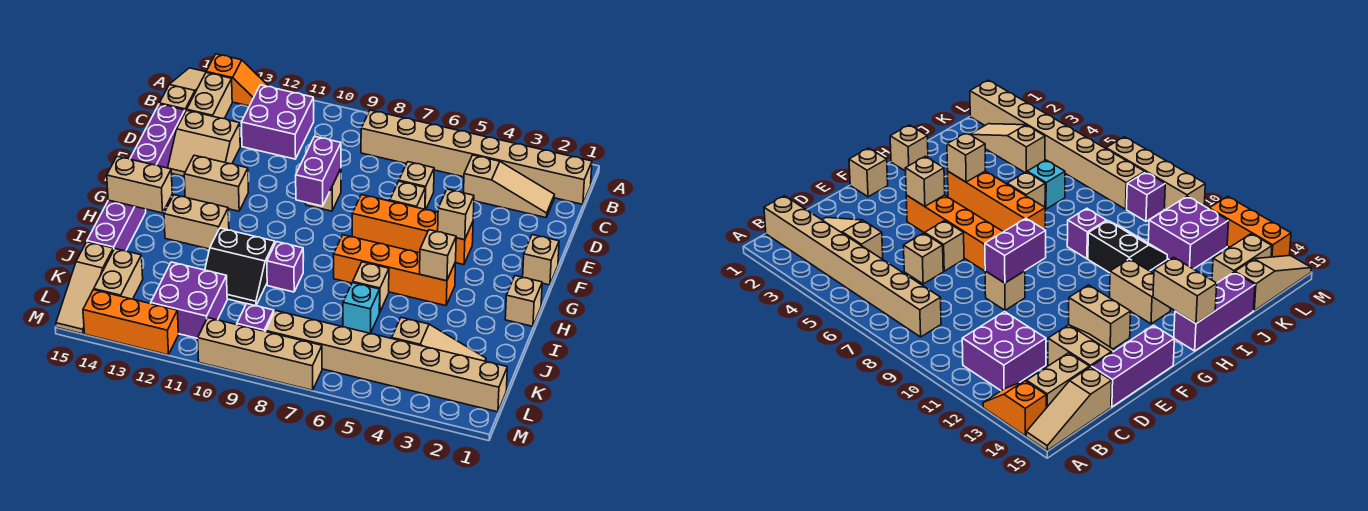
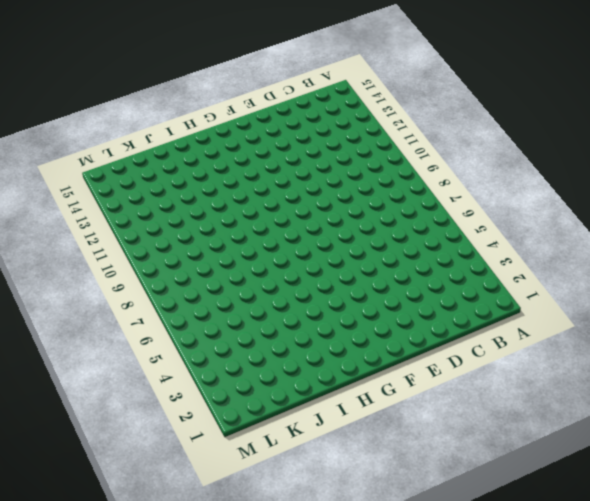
none -> orange 1x2 slope [206,54,268,106]
none -> tan 1x3 slope [159,68,206,111]
none -> tan 1x8 brick [361,110,592,204]
none -> purple 2x2 brick [241,85,314,159]

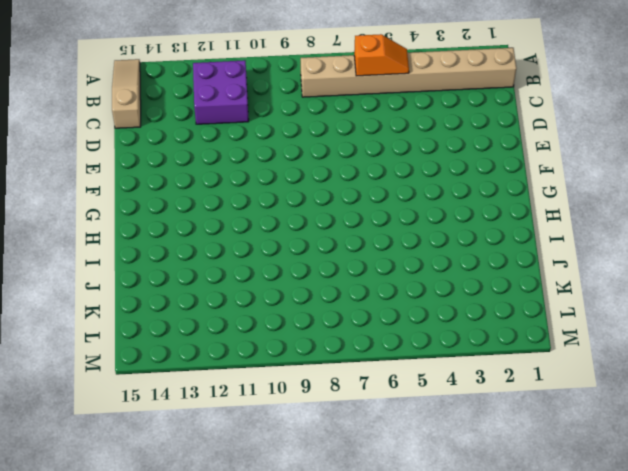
orange 1x2 slope [354,34,409,76] -> orange 1x2 slope moved to [206,54,268,106]
none -> tan 1x2 brick [187,73,232,119]
none -> tan 1x3 slope [464,155,554,218]
none -> tan 1x1 brick [399,162,434,210]
none -> tan 2x2 slope [168,110,240,176]

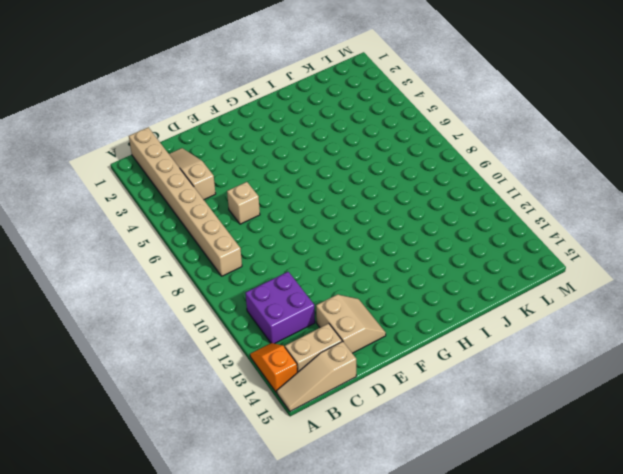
none -> purple 1x3 brick [130,104,185,168]
none -> tan 1x1 brick [390,181,425,209]
none -> tan 1x1 brick [306,169,341,211]
none -> tan 1x1 brick [523,235,559,285]

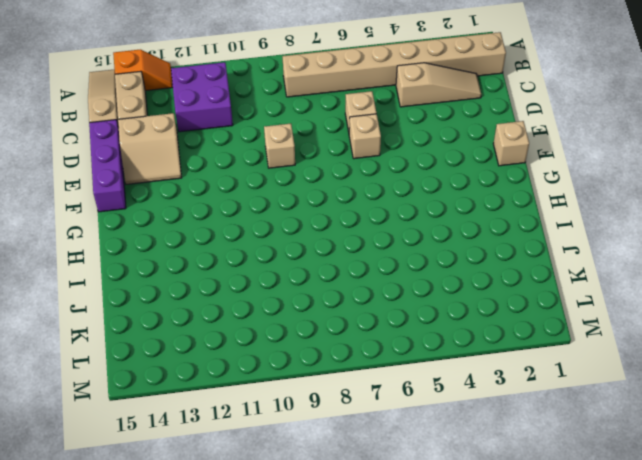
none -> orange 1x4 brick [352,195,473,265]
none -> tan 1x2 brick [184,155,248,211]
none -> tan 1x1 brick [505,276,542,326]
none -> orange 1x4 brick [334,235,456,306]

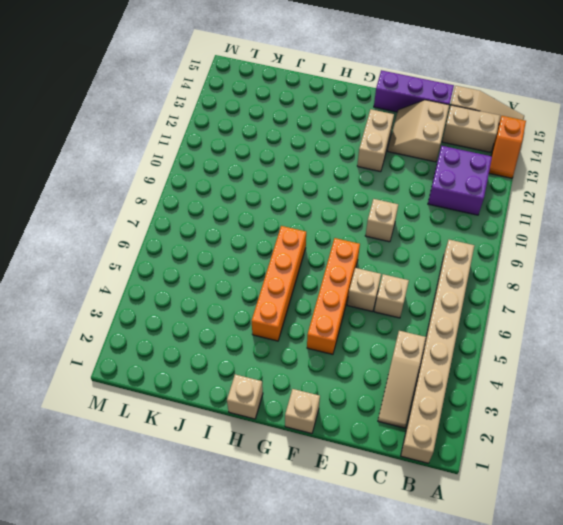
none -> tan 1x2 brick [164,195,229,249]
none -> purple 1x3 brick [87,200,146,251]
none -> tan 1x1 brick [353,262,389,313]
none -> purple 1x1 brick [267,242,303,292]

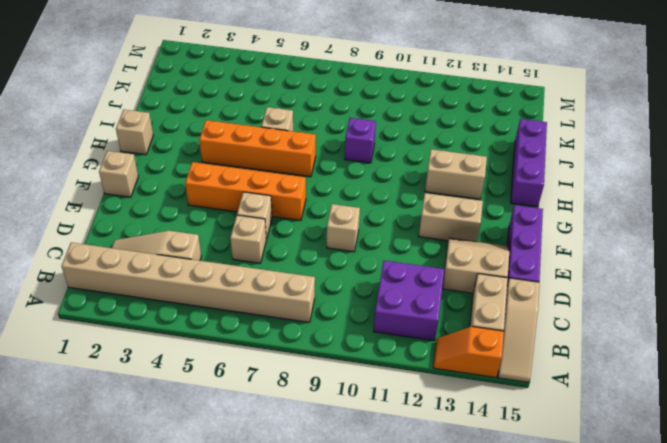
none -> black 2x2 slope [205,228,275,306]
none -> cyan 1x1 brick [343,283,380,333]
none -> tan 1x3 slope [392,318,486,361]
none -> purple 2x2 brick [151,262,227,338]

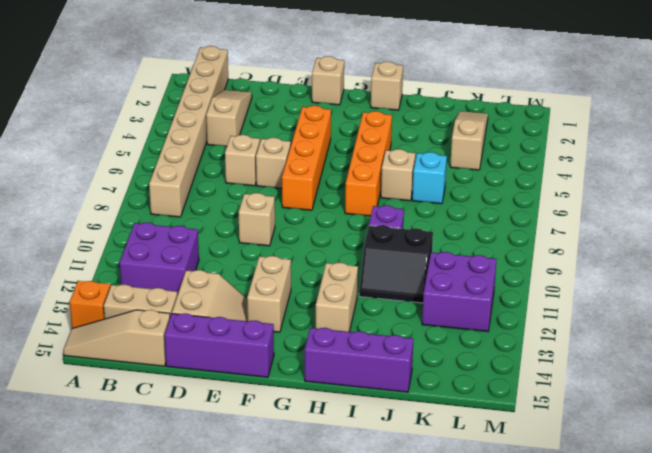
black 2x2 slope [359,225,433,303] -> black 2x2 slope turned to [205,228,275,306]
none -> tan 1x2 brick [94,249,143,299]
none -> tan 1x3 slope [56,242,113,334]
none -> tan 1x8 brick [266,311,507,412]
none -> purple 1x1 brick [237,304,274,332]

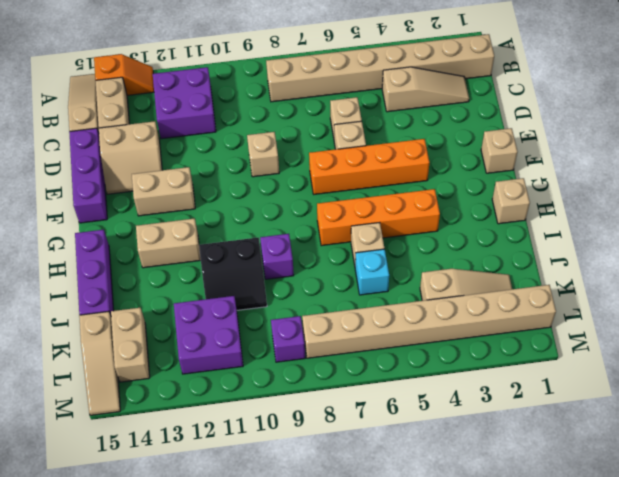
none -> tan 1x4 brick [198,318,322,390]
none -> orange 1x3 brick [83,290,178,355]
none -> purple 1x2 brick [296,136,341,206]
none -> tan 1x1 brick [438,189,474,240]

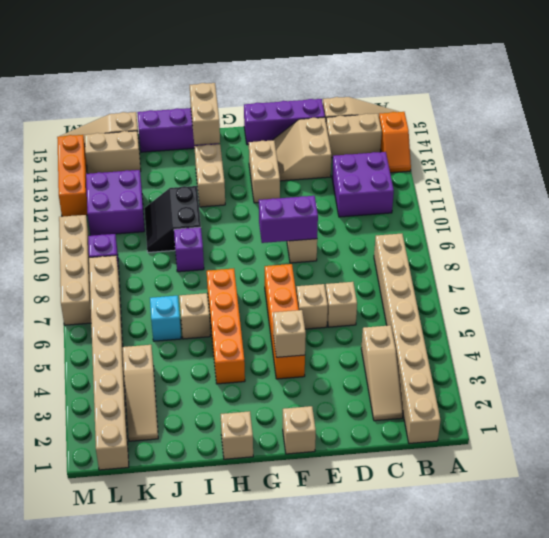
none -> tan 1x1 brick [420,230,456,281]

